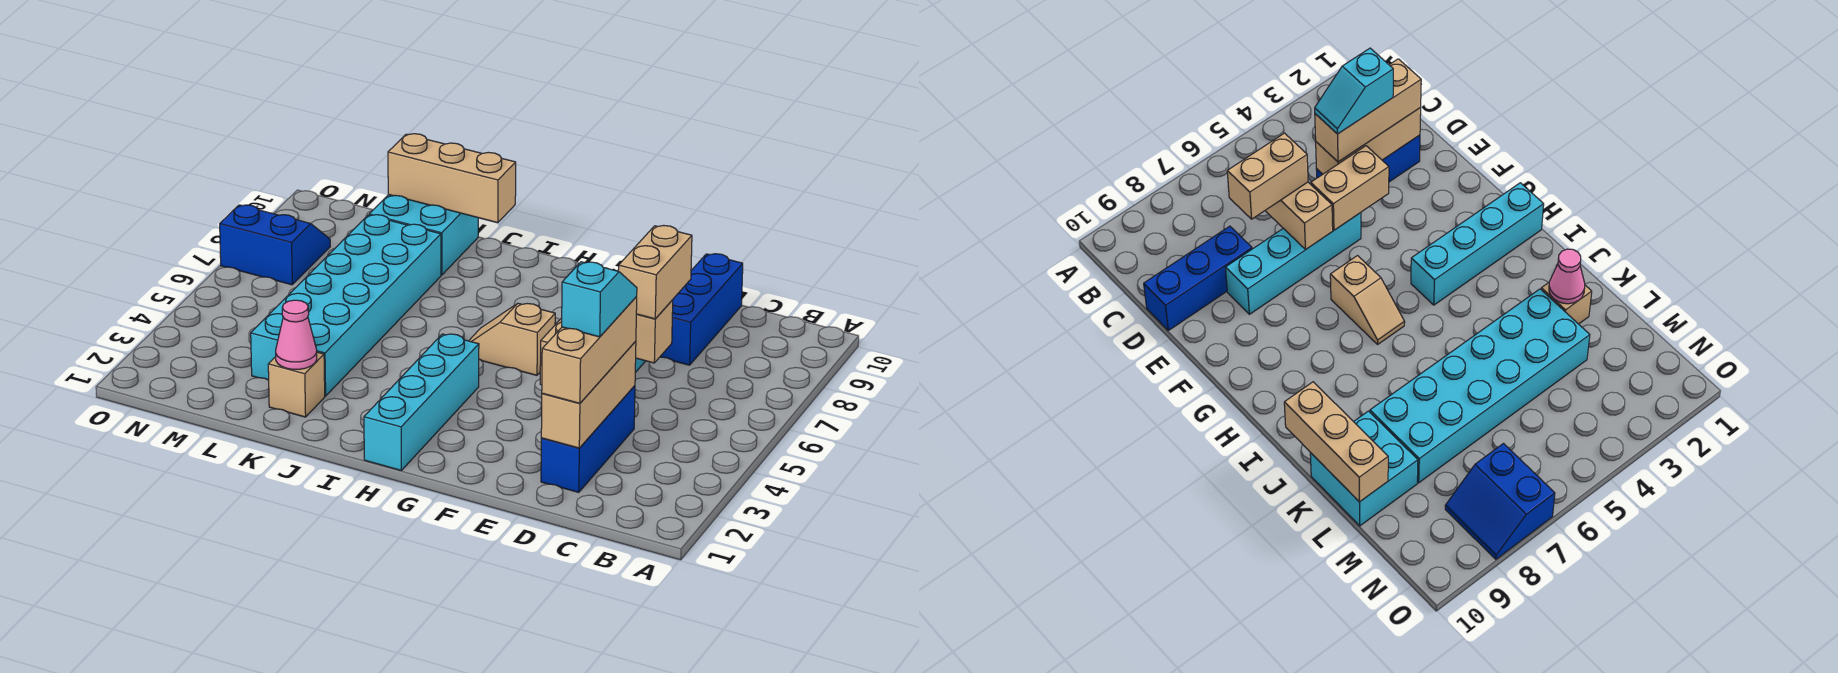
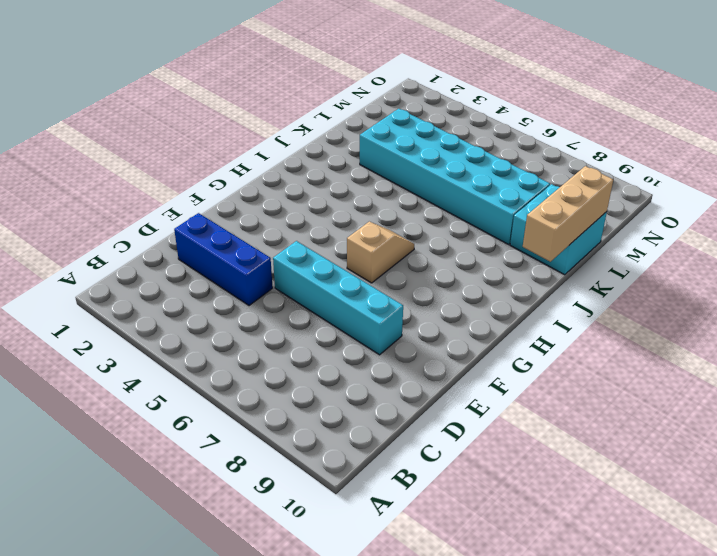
none -> blue 1x3 brick [660,254,743,365]
none -> cyan 1x4 brick [364,334,479,470]
none -> tan 1x1 brick [268,352,325,417]

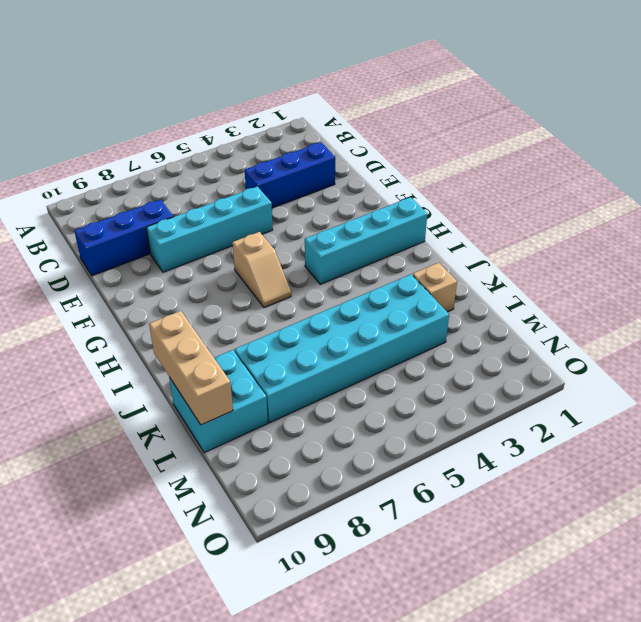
none -> blue 2x2 slope [220,205,330,285]
none -> tan 1x3 brick [541,341,636,448]
none -> tan 1x2 brick [636,300,673,363]

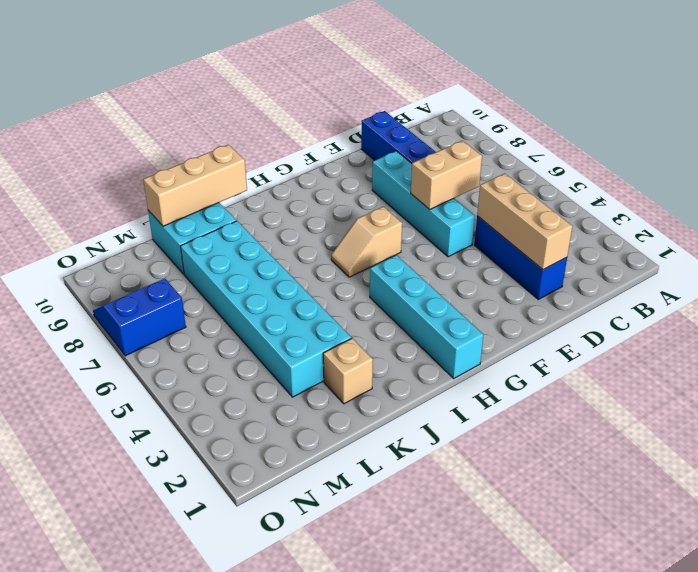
none -> tan 1x2 brick [1311,146,1389,230]
none -> pink 1x1 cone [276,300,317,369]
none -> tan 1x3 brick [542,297,637,403]

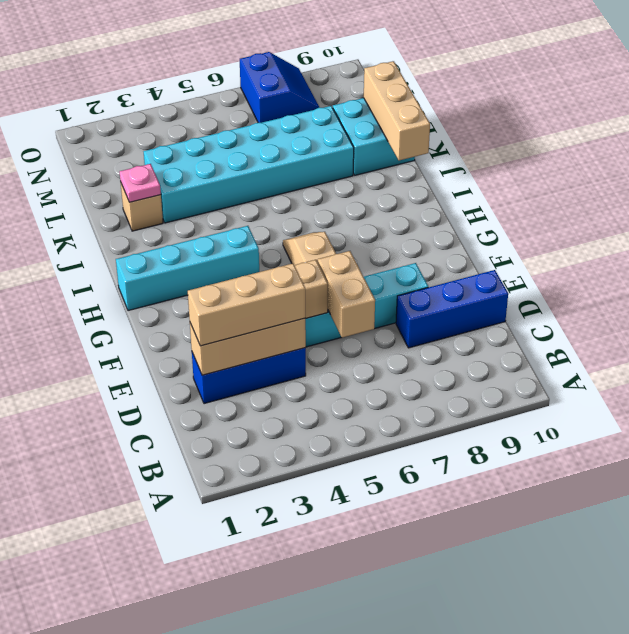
pink 1x1 plate [120,164,161,202] -> pink 1x1 cone [276,300,317,369]
none -> tan 1x2 brick [618,225,692,319]
none -> cyan 1x2 slope [562,262,637,337]

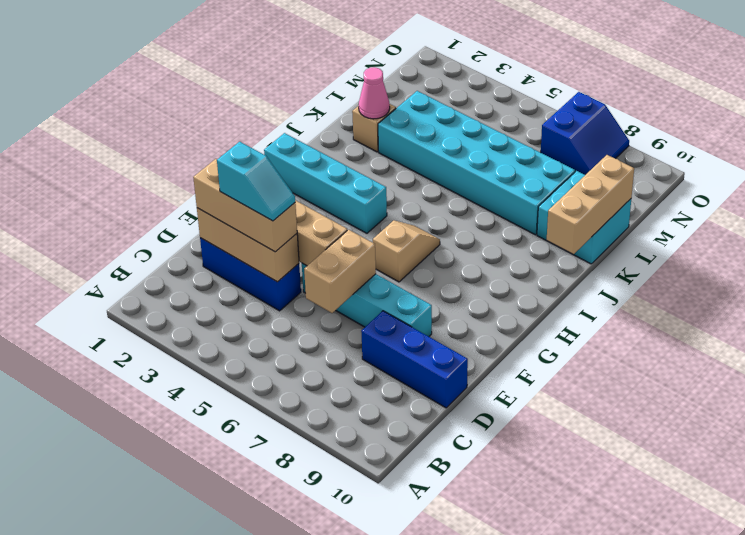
none -> tan 1x2 brick [618,225,692,319]

